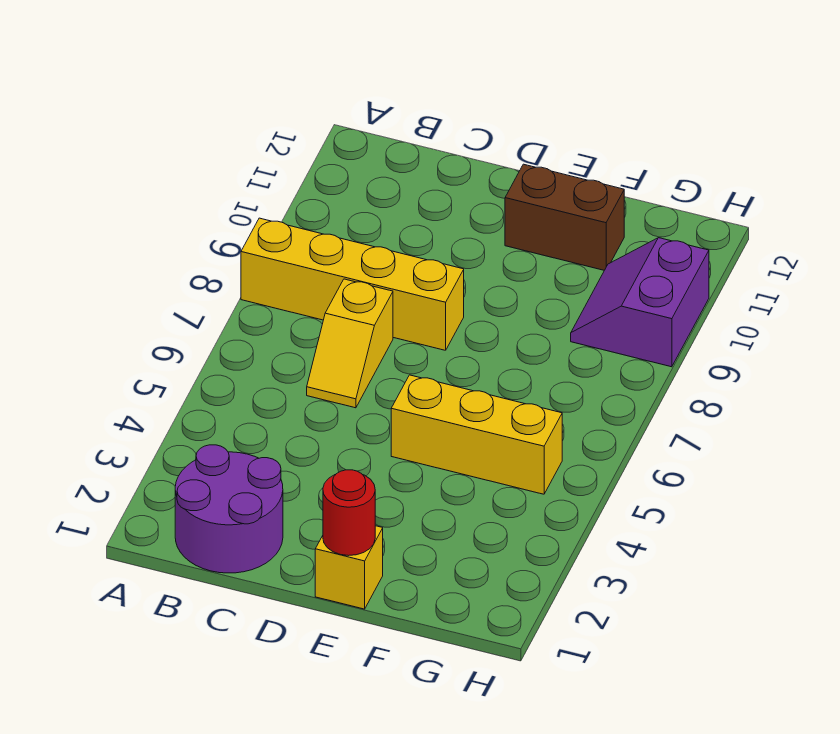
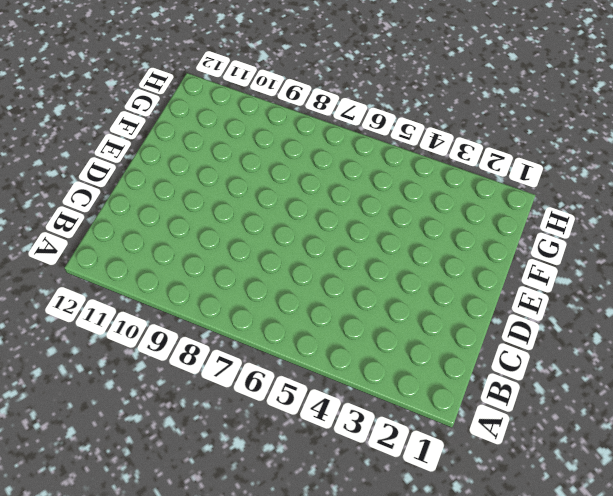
none -> yellow 1x4 brick [241,218,464,350]
none -> purple 2x2 round brick [175,445,283,573]

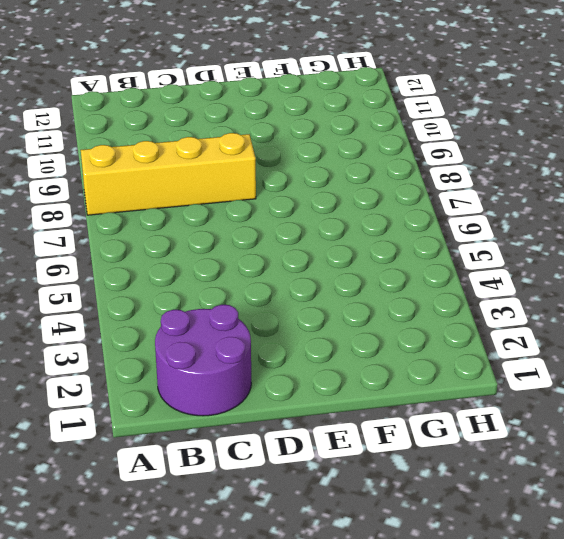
none -> yellow 1x2 slope [307,279,393,408]
none -> yellow 1x1 brick [315,526,383,609]

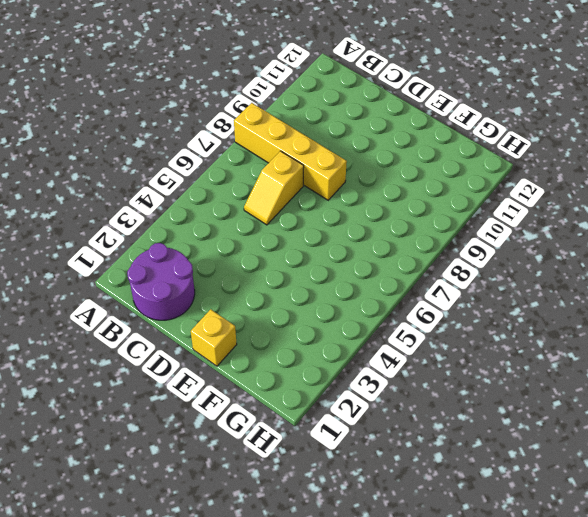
none -> yellow 1x3 brick [391,375,562,494]
none -> brown 1x2 brick [505,164,624,270]

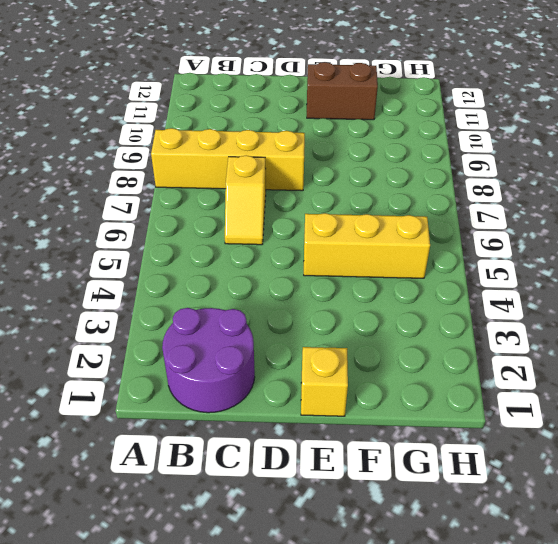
none -> purple 2x2 slope [571,238,709,367]
none -> red 1x1 round brick [323,470,375,556]

